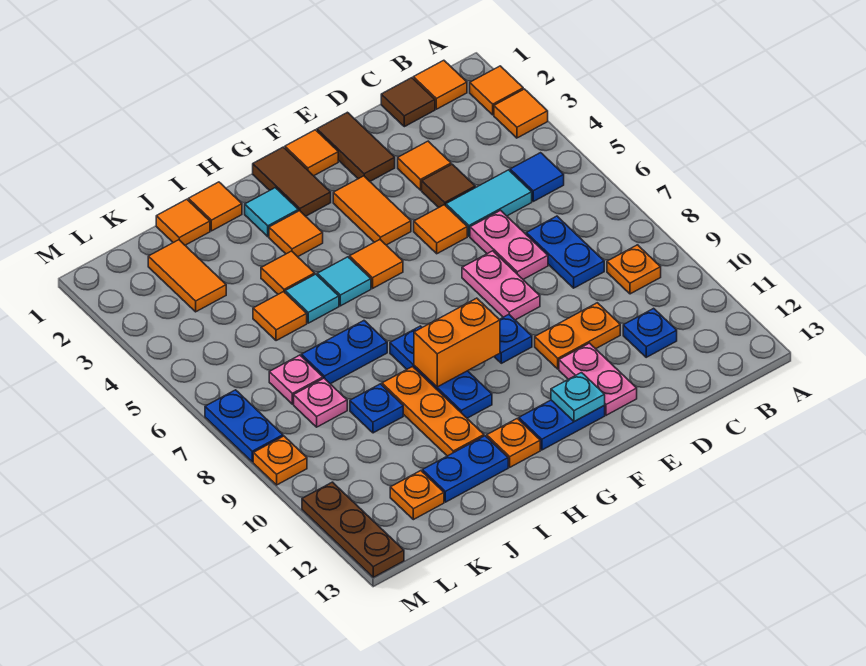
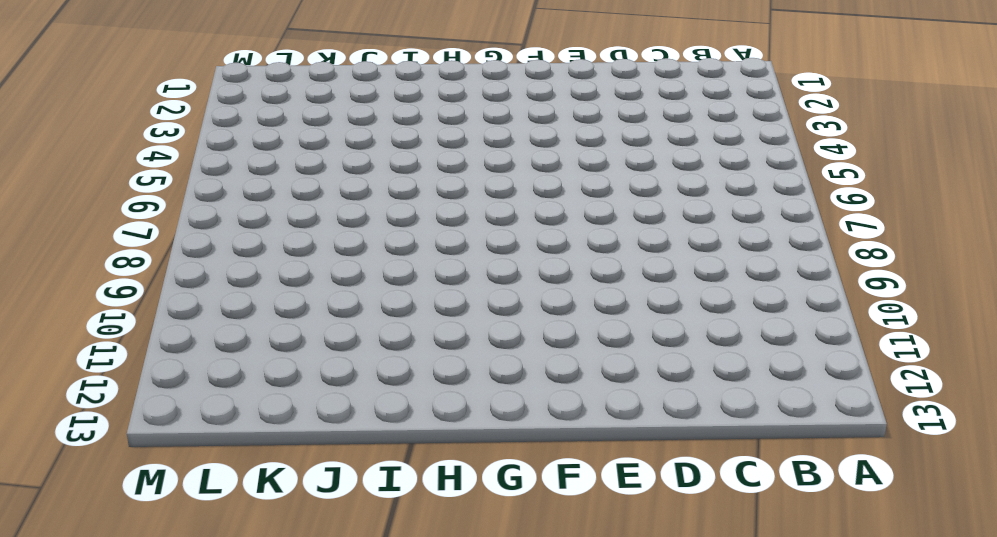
none -> orange 1x1 tile [470,66,523,115]
none -> orange 1x1 tile [494,89,548,138]
none -> orange 1x1 tile [413,60,467,109]
none -> blue 1x1 tile [510,153,564,201]

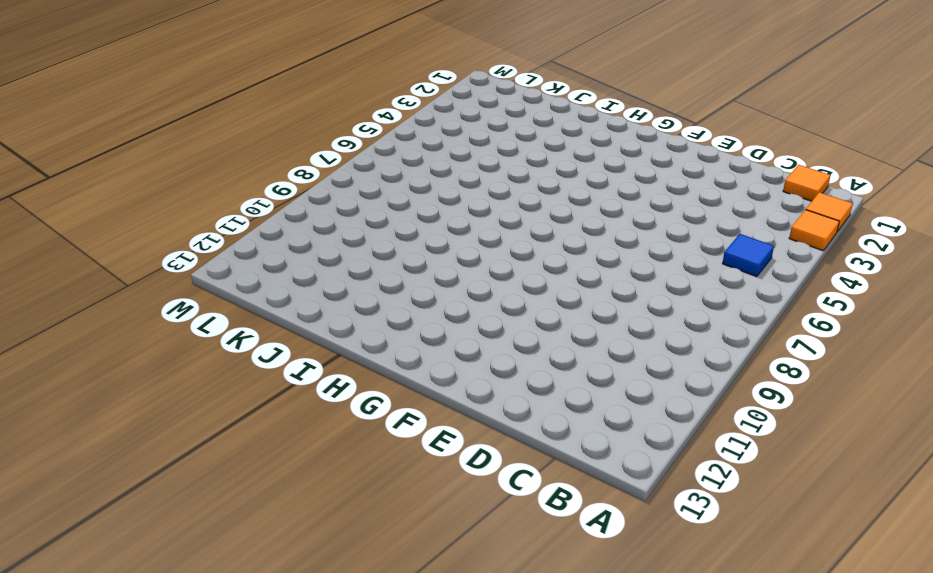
none -> orange 1x1 plate [607,245,661,294]
none -> brown 1x1 tile [381,78,435,127]
none -> cyan 1x2 tile [446,170,532,236]
none -> blue 1x2 plate [526,216,604,288]

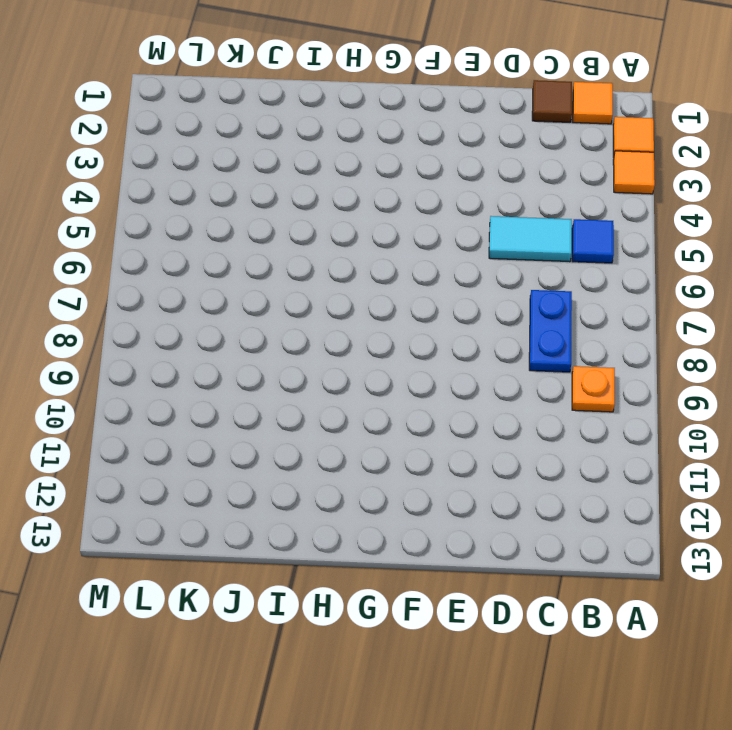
none -> blue 1x1 plate [623,308,677,357]
none -> orange 1x1 tile [398,141,451,190]
none -> brown 1x1 tile [422,164,475,208]
none -> pink 1x2 plate [470,210,548,279]

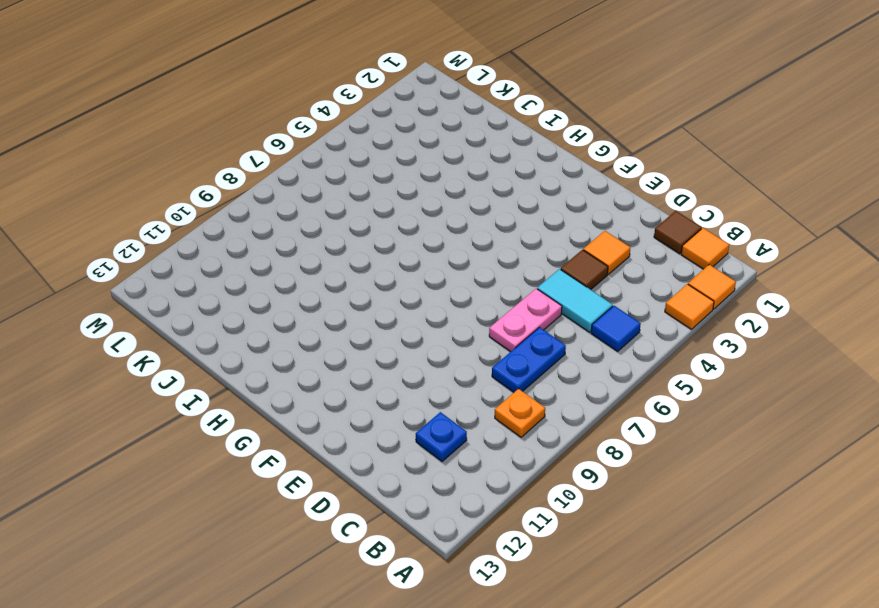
none -> orange 1x2 plate [535,303,620,369]
none -> brown 1x2 tile [317,112,395,181]
none -> orange 1x1 tile [414,205,467,254]
none -> pink 1x2 plate [462,251,540,320]

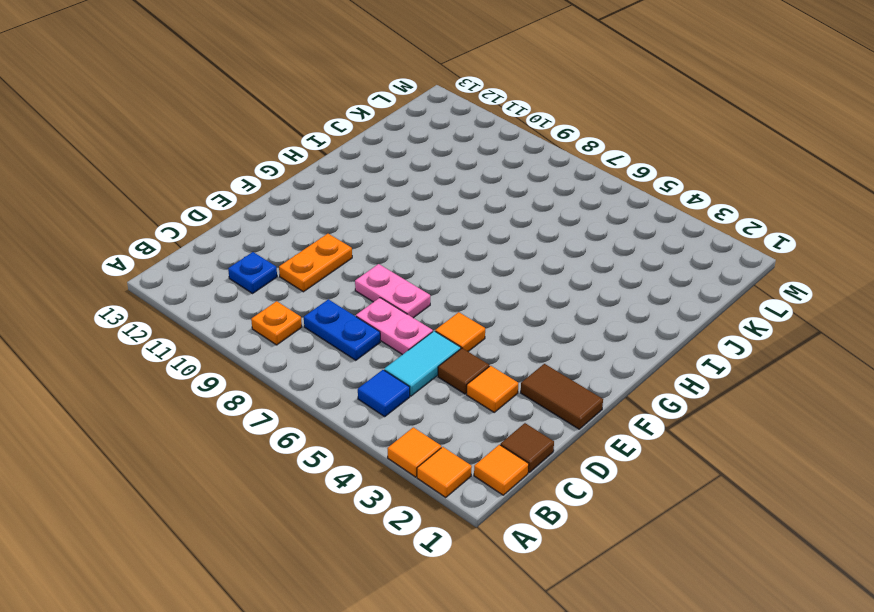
none -> pink 1x2 plate [559,343,637,415]
none -> orange 1x1 tile [285,130,338,176]
none -> orange 1x2 tile [333,176,411,245]
none -> blue 1x1 plate [494,315,532,363]

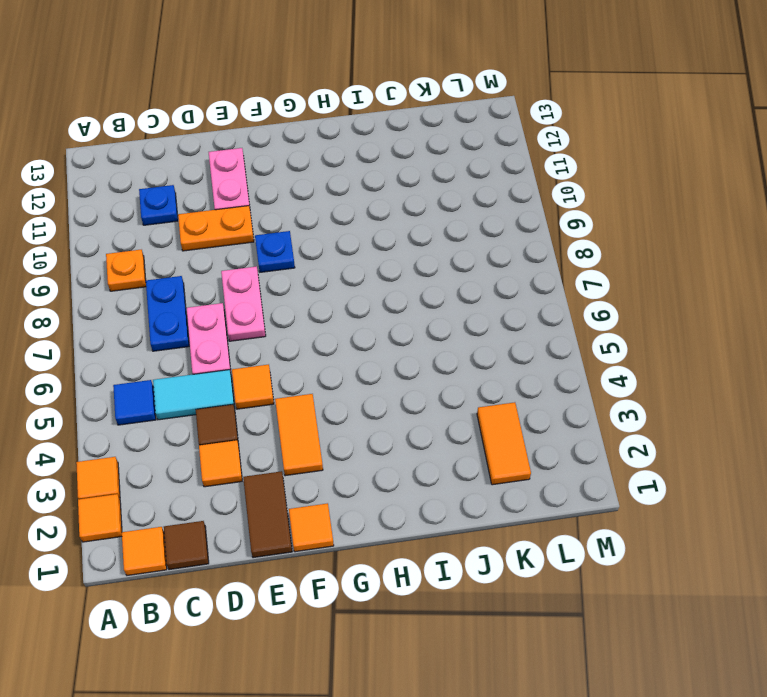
none -> blue 1x2 plate [519,400,605,450]
none -> brown 1x2 tile [253,147,331,216]
none -> orange 1x1 tile [349,240,403,288]
none -> cyan 1x1 tile [245,188,298,237]

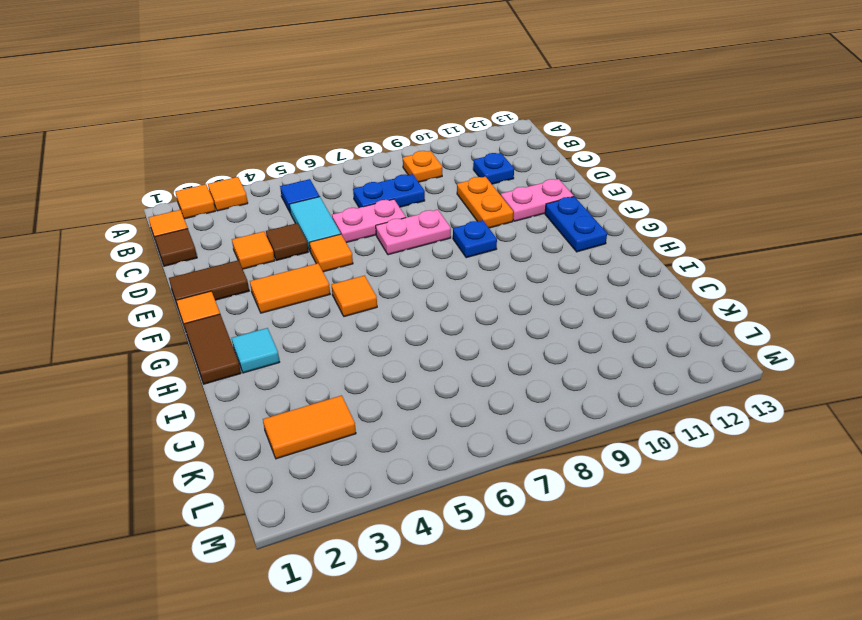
brown 1x2 tile [184,314,241,384] -> brown 1x2 tile turned to [253,147,331,216]
none -> orange 1x1 tile [269,211,323,257]
none -> cyan 1x1 tile [317,257,371,306]
none -> blue 1x3 plate [390,326,492,418]
none -> orange 1x1 plate [487,418,540,467]

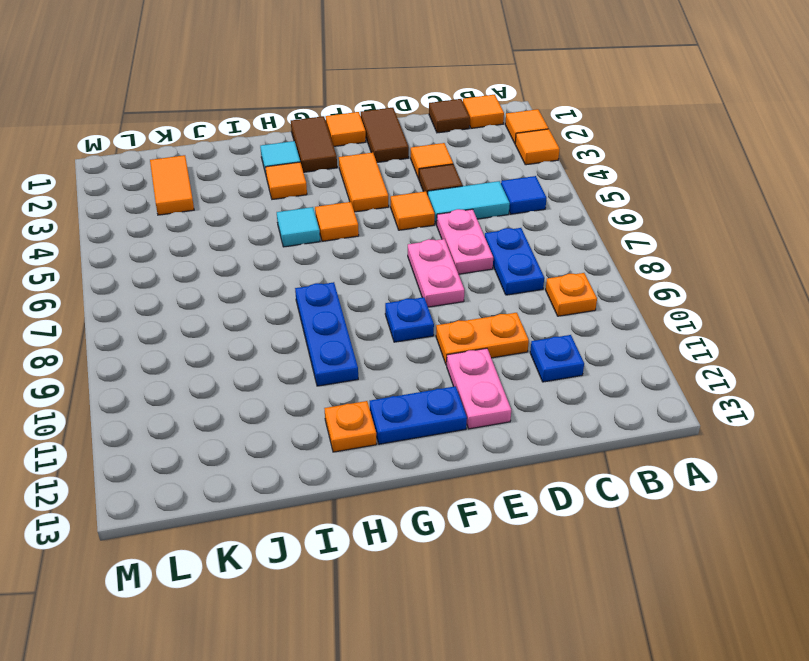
none -> orange 1x1 tile [188,182,242,231]
none -> orange 1x1 tile [261,251,315,294]
none -> cyan 1x1 tile [285,274,339,323]
none -> blue 1x2 plate [301,321,387,384]

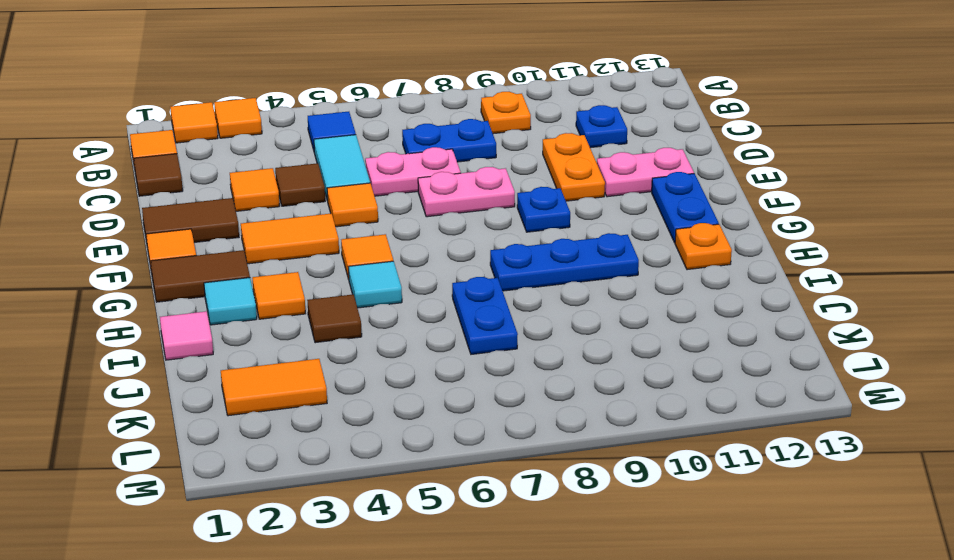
pink 1x1 tile [160,311,213,360] -> orange 1x1 tile [188,182,242,231]
brown 1x1 tile [307,294,362,343] -> orange 1x1 tile [261,251,315,294]
none -> cyan 1x1 tile [285,274,339,323]
none -> orange 1x3 plate [382,367,484,456]
none -> blue 1x2 plate [422,436,508,502]
none -> orange 1x1 tile [156,199,210,245]

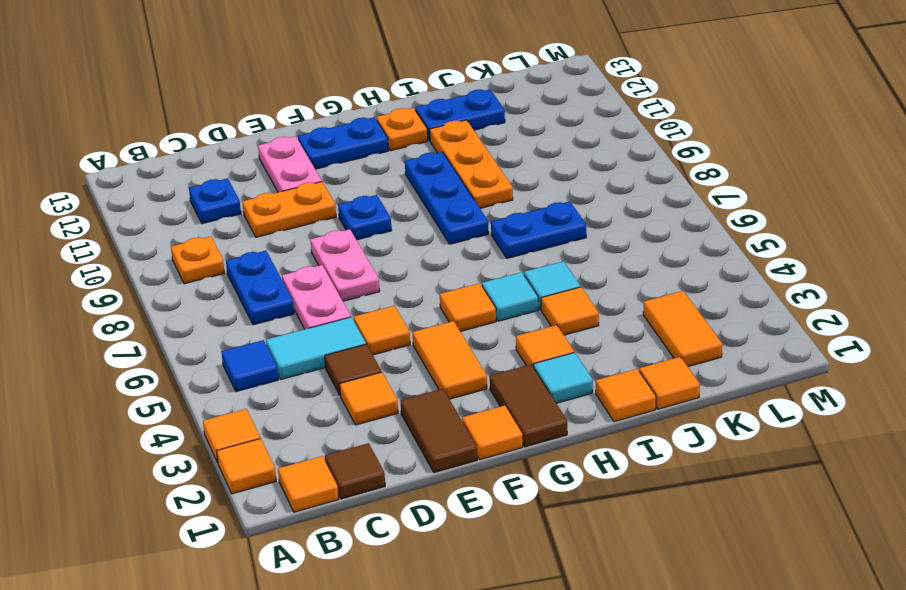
none -> orange 1x1 tile [253,292,307,341]
none -> blue 1x1 plate [350,384,403,433]
none -> pink 1x1 plate [269,355,323,404]
none -> pink 1x1 plate [294,378,347,427]

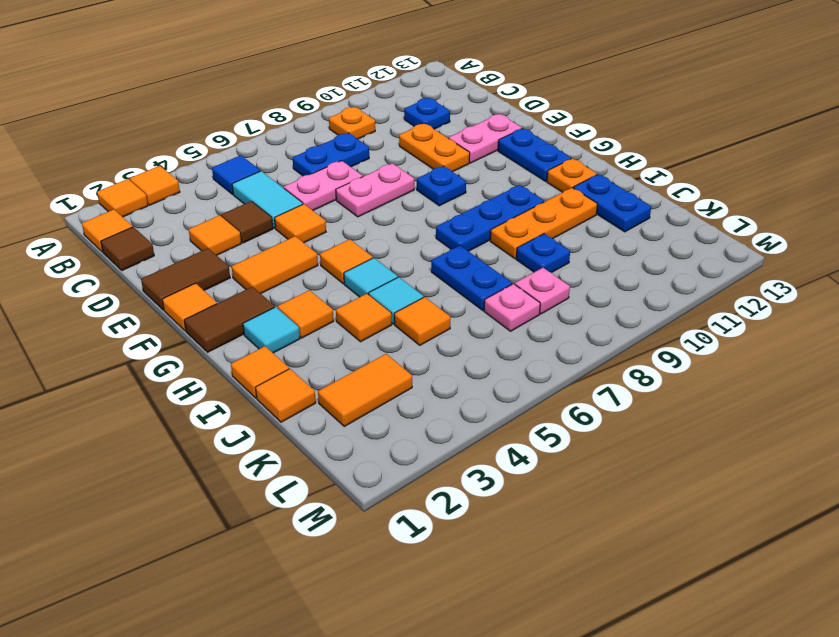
none -> orange 1x1 plate [390,471,444,520]
none -> blue 1x2 plate [205,390,283,462]
none -> orange 1x1 plate [253,436,307,485]
none -> brown 1x3 plate [302,482,404,577]

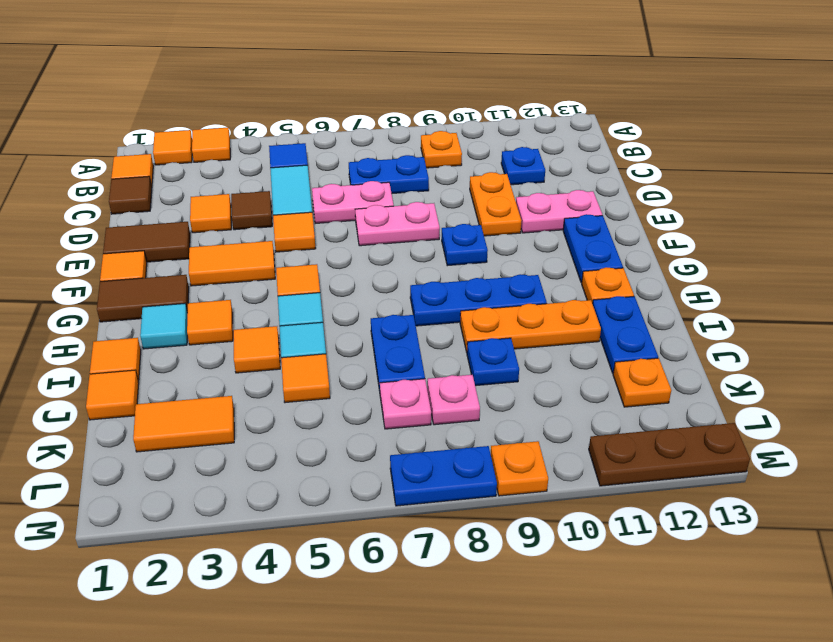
none -> cyan 1x1 plate [551,373,605,422]
none -> orange 1x2 brick [414,298,500,387]

